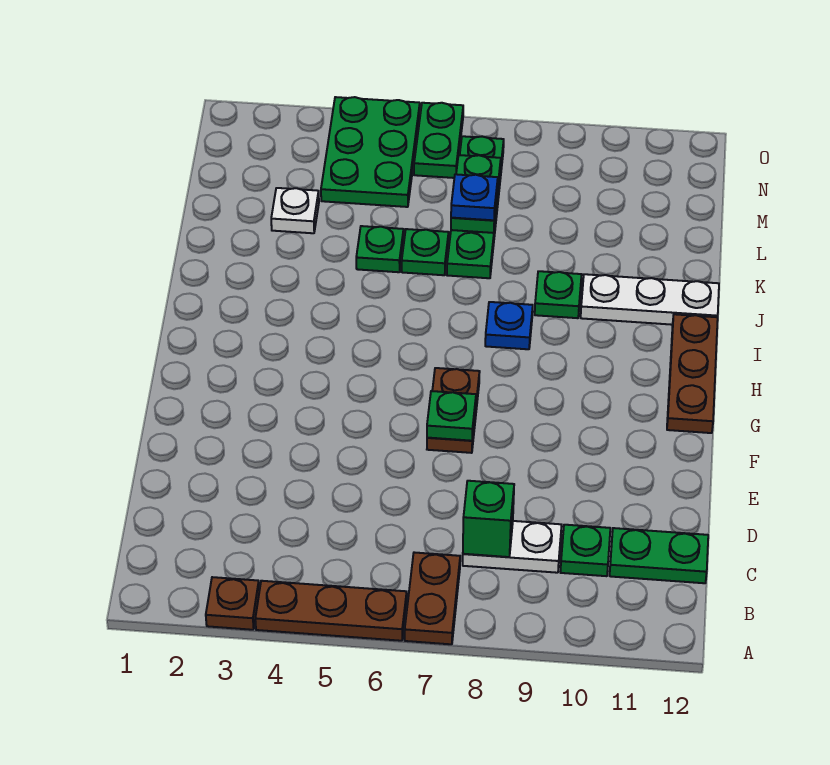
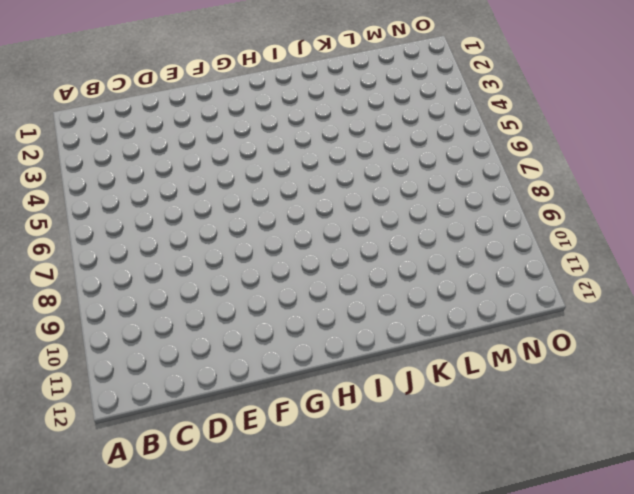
none -> brown 1x1 plate [206,577,259,630]
none -> brown 1x3 plate [255,581,407,641]
none -> brown 1x2 plate [405,552,460,644]

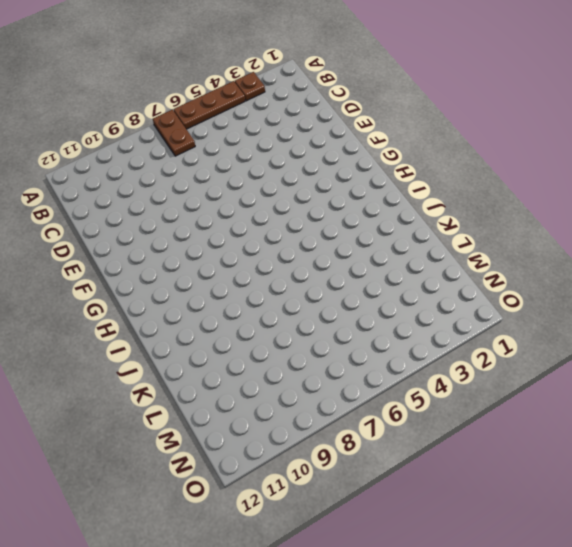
none -> white 1x2 plate [463,521,562,573]
none -> green 1x1 plate [560,525,610,576]
none -> green 1x2 plate [610,528,708,583]

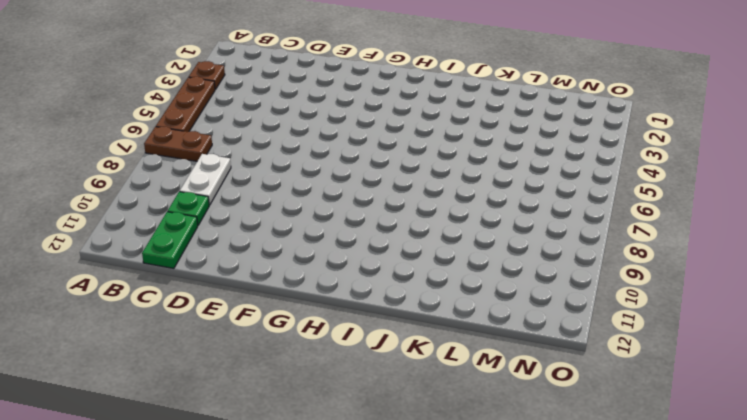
none -> brown 1x2 plate [427,368,480,453]
none -> brown 1x3 plate [667,314,718,433]
none -> blue 1x1 plate [485,302,533,349]

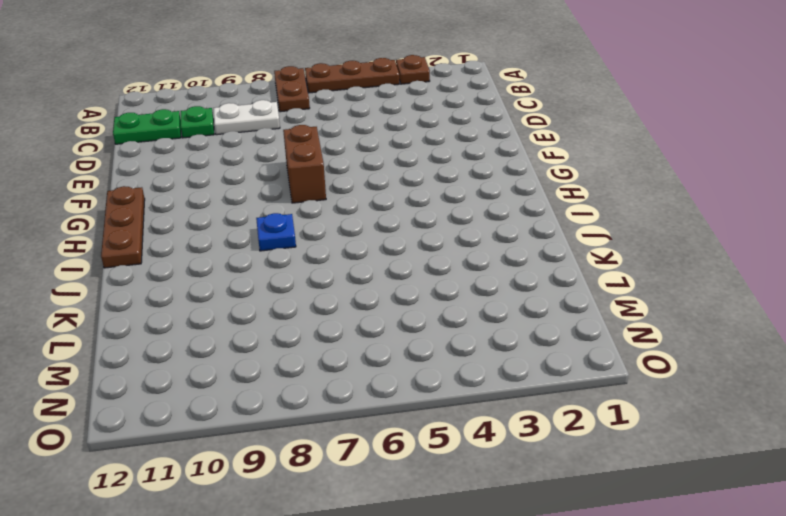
brown 1x2 brick [283,125,326,203] -> brown 1x2 plate [427,368,480,453]
none -> green 1x1 plate [535,271,582,318]
none -> white 1x3 plate [581,274,719,325]
none -> green 1x1 plate [356,226,404,272]

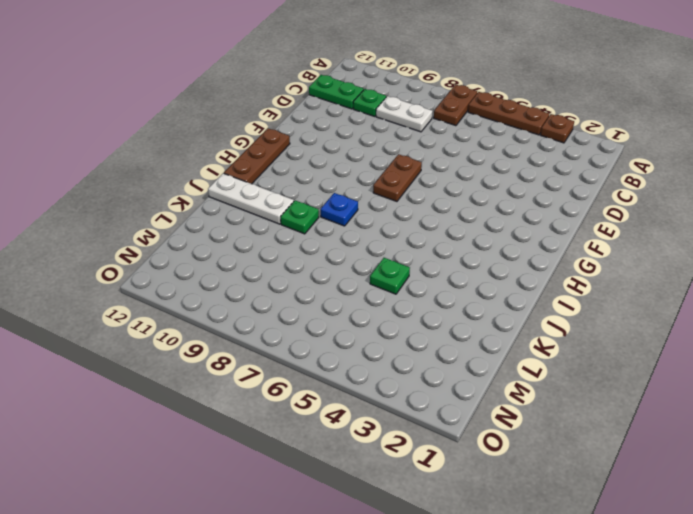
none -> green 1x1 plate [402,229,449,275]
none -> green 1x4 plate [447,136,504,278]
none -> white 1x1 plate [271,188,319,233]

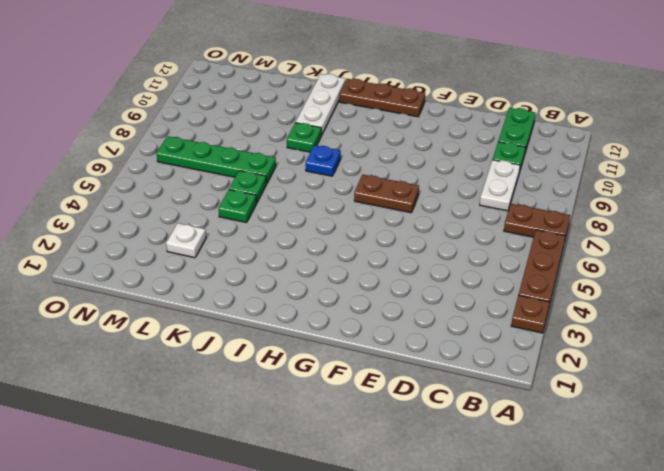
none -> green 2x3 plate [321,97,420,207]
none -> green 1x2 plate [414,103,463,178]
none -> green 1x1 brick [463,481,514,557]

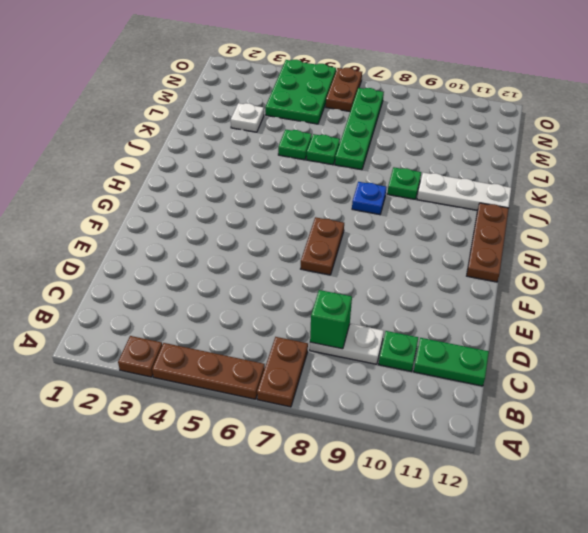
brown 1x2 plate [326,68,362,111] -> green 1x2 plate [414,103,463,178]
none -> green 1x1 plate [427,391,476,441]
none -> green 1x2 plate [451,155,501,233]
none -> blue 1x1 plate [451,174,498,220]

